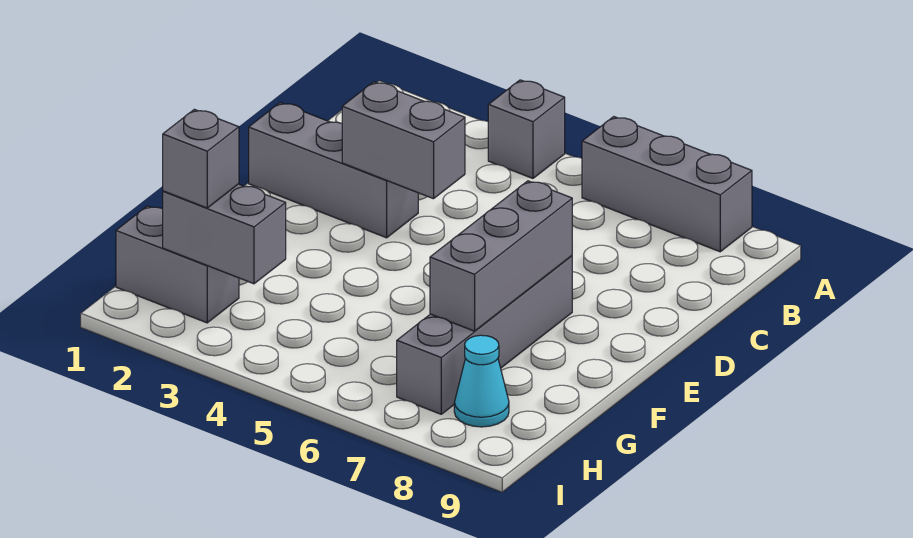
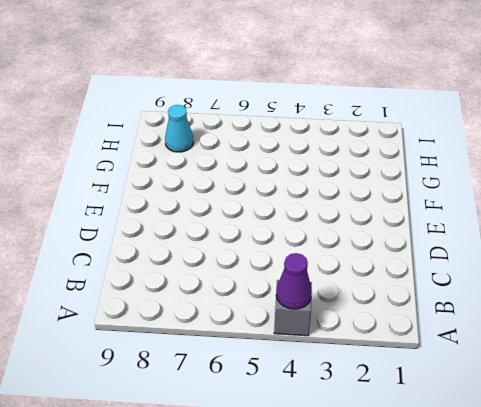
purple 1x1 cone [276,253,312,309] -> none
none -> grey 1x3 brick [582,117,752,252]
none -> grey 1x3 brick [249,103,418,238]

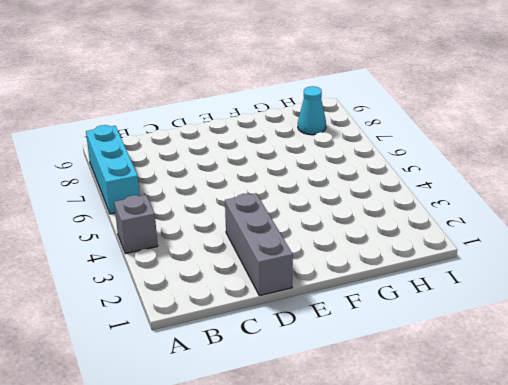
cyan 1x3 brick [86,125,140,214] -> grey 1x3 brick [582,117,752,252]
none -> grey 1x4 brick [397,256,572,414]
none -> grey 1x2 brick [116,206,239,323]

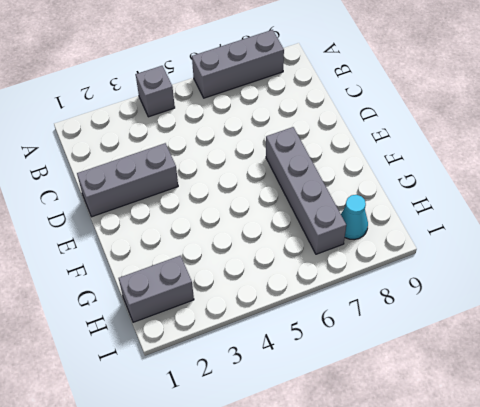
none -> grey 1x2 brick [342,82,465,199]
none -> grey 1x3 brick [430,181,572,331]

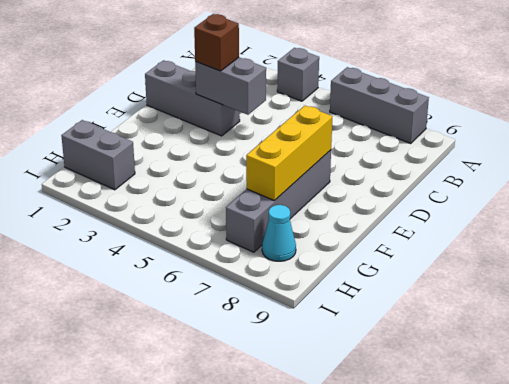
brown 1x1 brick [194,14,239,71] -> none
yellow 1x3 brick [246,106,333,201] -> grey 1x3 brick [430,181,572,331]
none -> grey 1x2 brick [163,184,286,284]
none -> grey 1x1 brick [163,109,239,208]

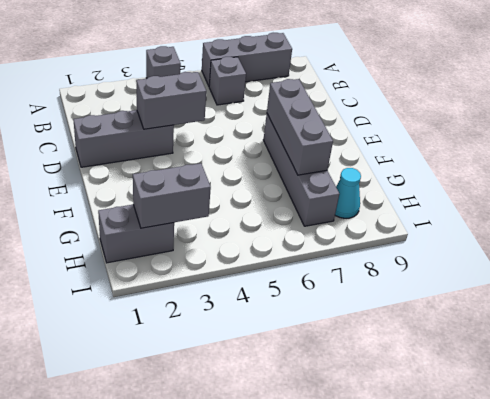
grey 1x1 brick [209,57,246,105] -> grey 1x1 brick moved to [163,109,239,208]

